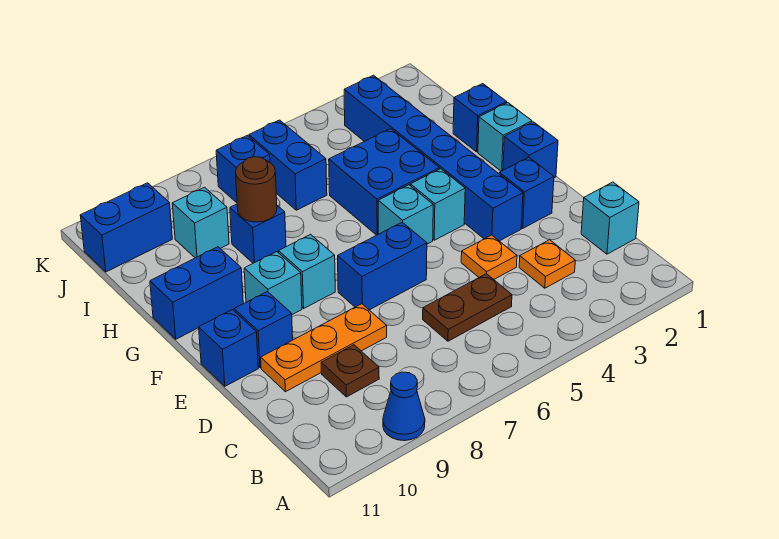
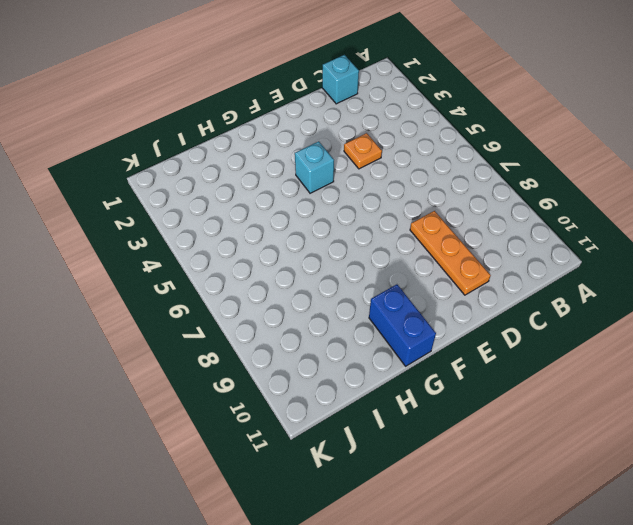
none -> blue 1x1 cone [383,372,425,441]
none -> orange 1x1 plate [519,240,575,288]
none -> brown 1x2 plate [423,274,512,341]

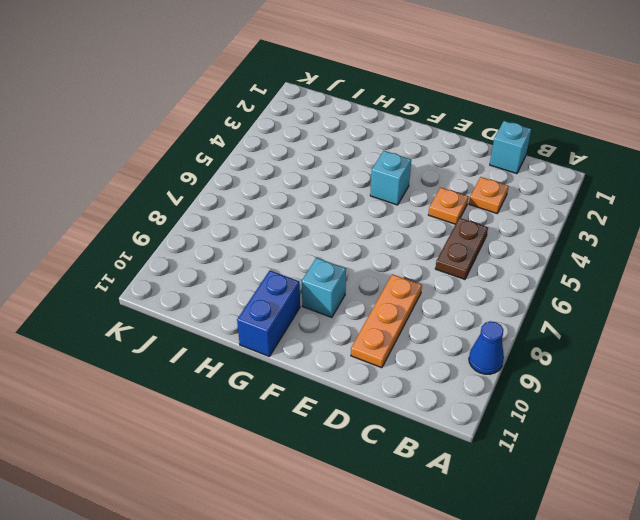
none -> brown 1x1 plate [321,345,379,397]
none -> blue 1x1 brick [499,157,554,228]
none -> blue 1x6 brick [344,75,523,241]

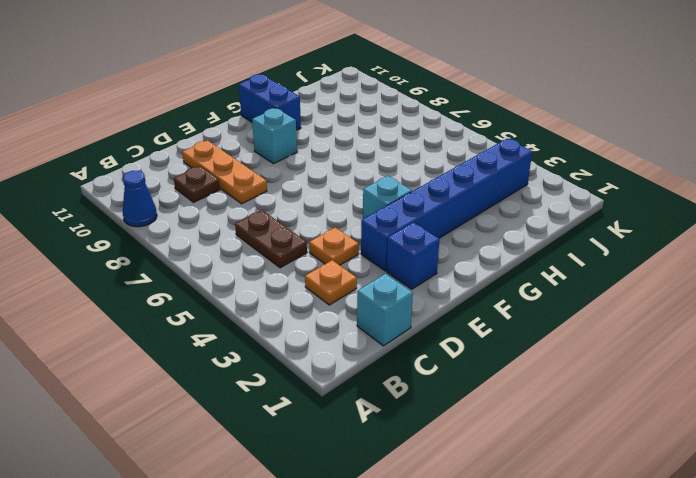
none -> blue 1x2 brick [338,222,427,310]
none -> blue 1x1 brick [234,292,293,368]
none -> blue 1x1 brick [199,310,258,386]

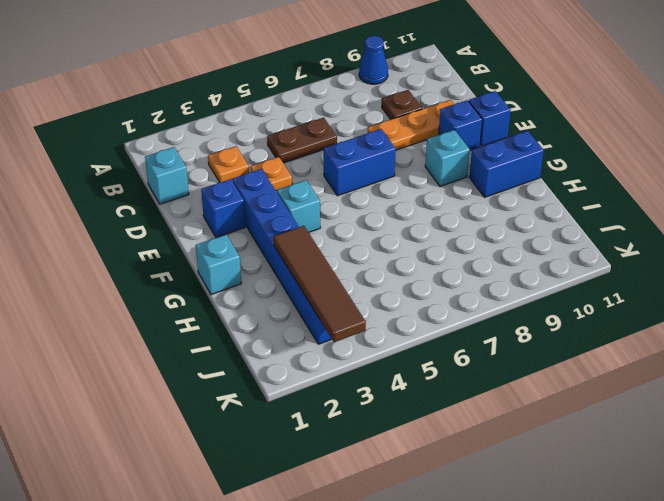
brown 1x4 tile [274,226,366,342] -> none
none -> blue 1x1 brick [503,122,558,178]
none -> cyan 1x1 brick [378,185,433,244]
none -> cyan 1x1 brick [279,234,335,308]

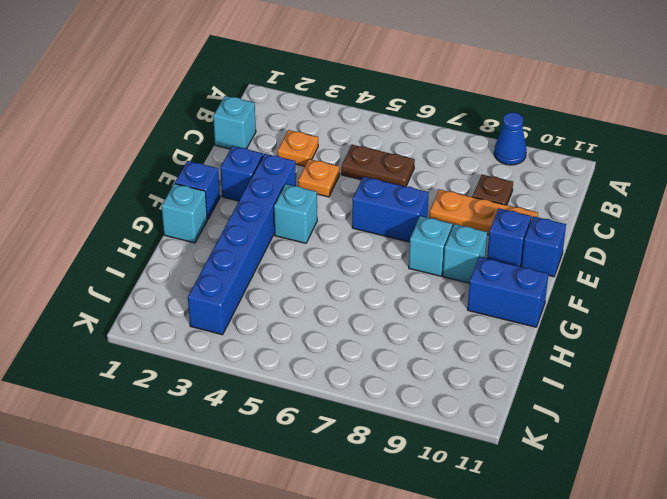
none -> cyan 1x1 brick [378,185,433,244]
none -> blue 2x2 brick [329,129,440,235]
none -> blue 1x1 brick [453,84,507,152]

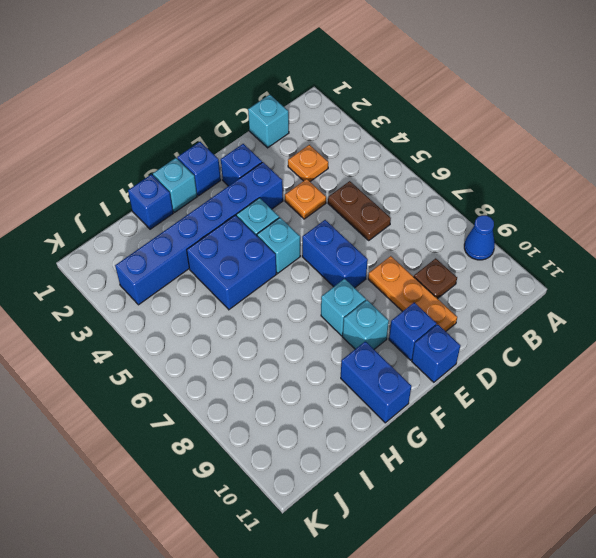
none -> blue 1x1 brick [230,204,286,263]
none -> blue 1x2 brick [249,120,327,210]
none -> cyan 1x1 brick [172,187,229,258]

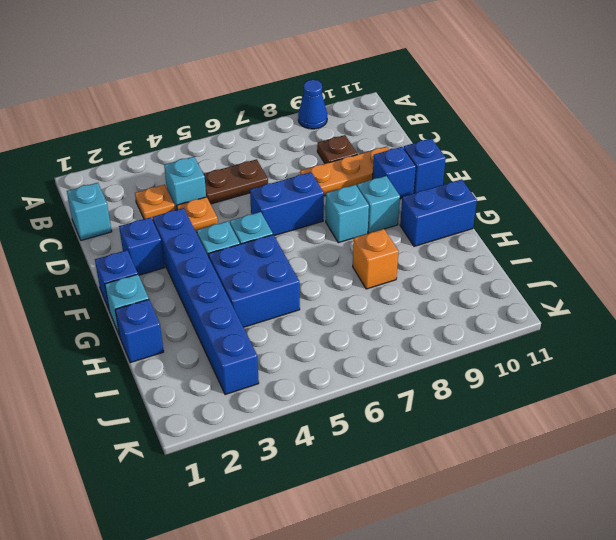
cyan 1x1 brick [164,157,206,210] -> cyan 1x1 brick moved to [172,187,229,258]
orange 1x1 brick [353,229,399,289] -> blue 1x1 brick [230,204,286,263]
none -> blue 1x2 brick [249,120,327,210]
none -> blue 1x1 brick [216,135,270,203]
none -> blue 1x2 brick [80,183,172,272]

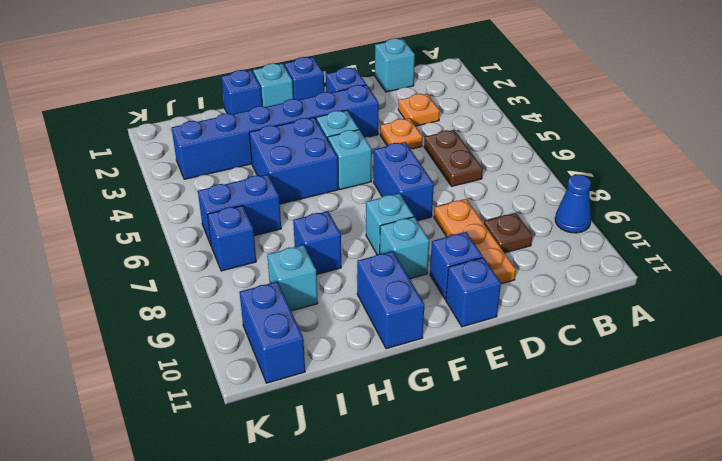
none -> brown 1x1 round brick [236,157,277,222]

